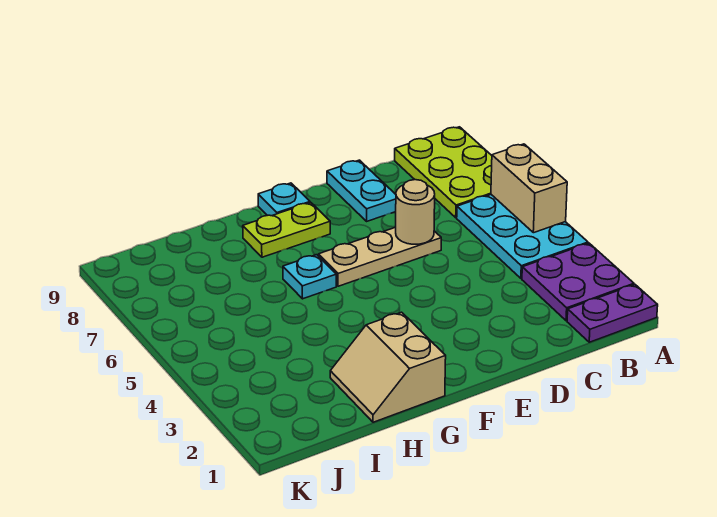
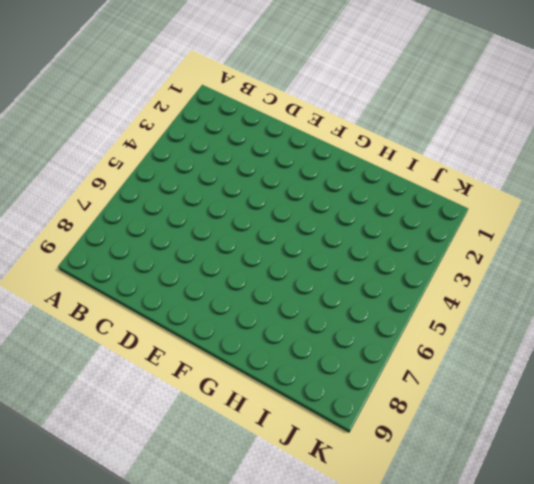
none -> purple 1x2 plate [567,285,658,342]
none -> purple 2x2 plate [522,243,634,321]
none -> cyan 2x3 plate [457,195,588,278]

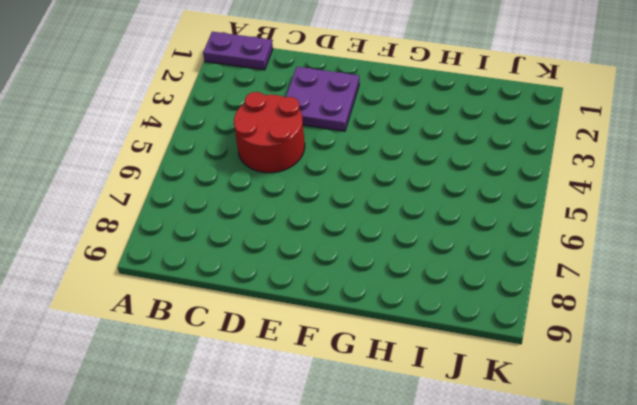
red 2x2 round brick [234,92,305,173] -> none
purple 2x2 plate [286,67,359,131] -> purple 2x2 plate moved to [522,243,634,321]
none -> cyan 2x3 plate [457,195,588,278]
none -> lime 2x3 plate [395,127,492,218]
none -> tan 1x3 plate [318,227,441,286]

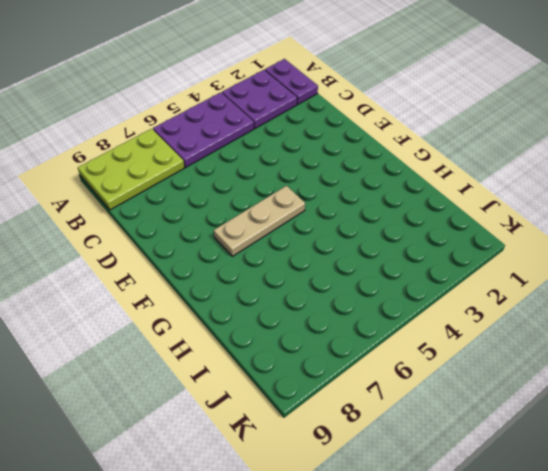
purple 2x3 plate [153,92,254,167] -> cyan 2x3 plate [457,195,588,278]
tan 1x3 plate [214,186,305,256] -> tan 1x3 plate turned to [318,227,441,286]
none -> cyan 1x2 plate [327,160,396,221]
none -> lime 1x2 plate [243,203,330,257]
none -> cyan 1x1 plate [258,183,310,216]

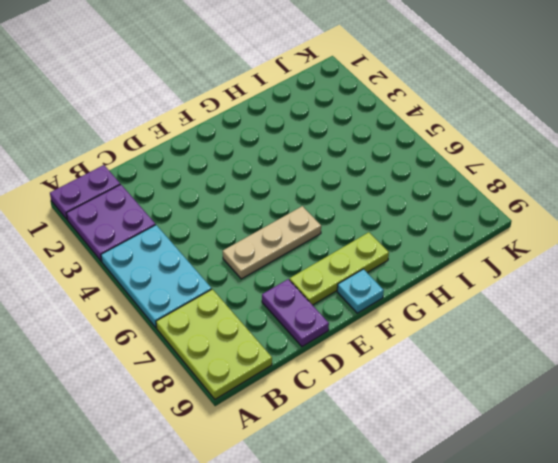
purple 1x2 plate [262,279,329,347] -> cyan 1x2 plate [327,160,396,221]
lime 1x3 plate [290,232,389,305] -> lime 1x2 plate [243,203,330,257]
none -> tan 2x2 slope [330,312,446,422]
none -> cyan 1x1 plate [283,255,336,299]
none -> tan 1x2 brick [491,144,567,233]

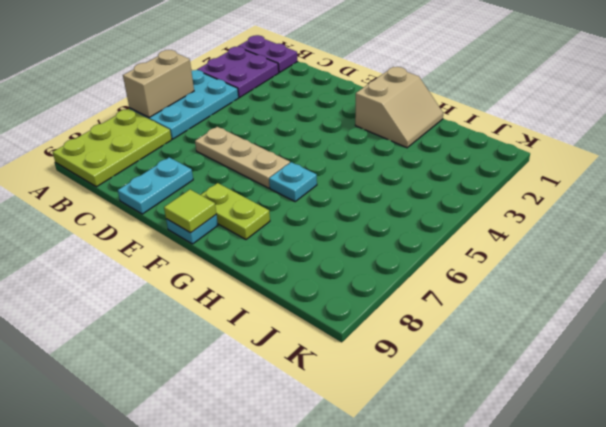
lime 1x1 tile [164,190,216,233] -> none
none -> tan 1x1 round brick [396,180,435,244]

